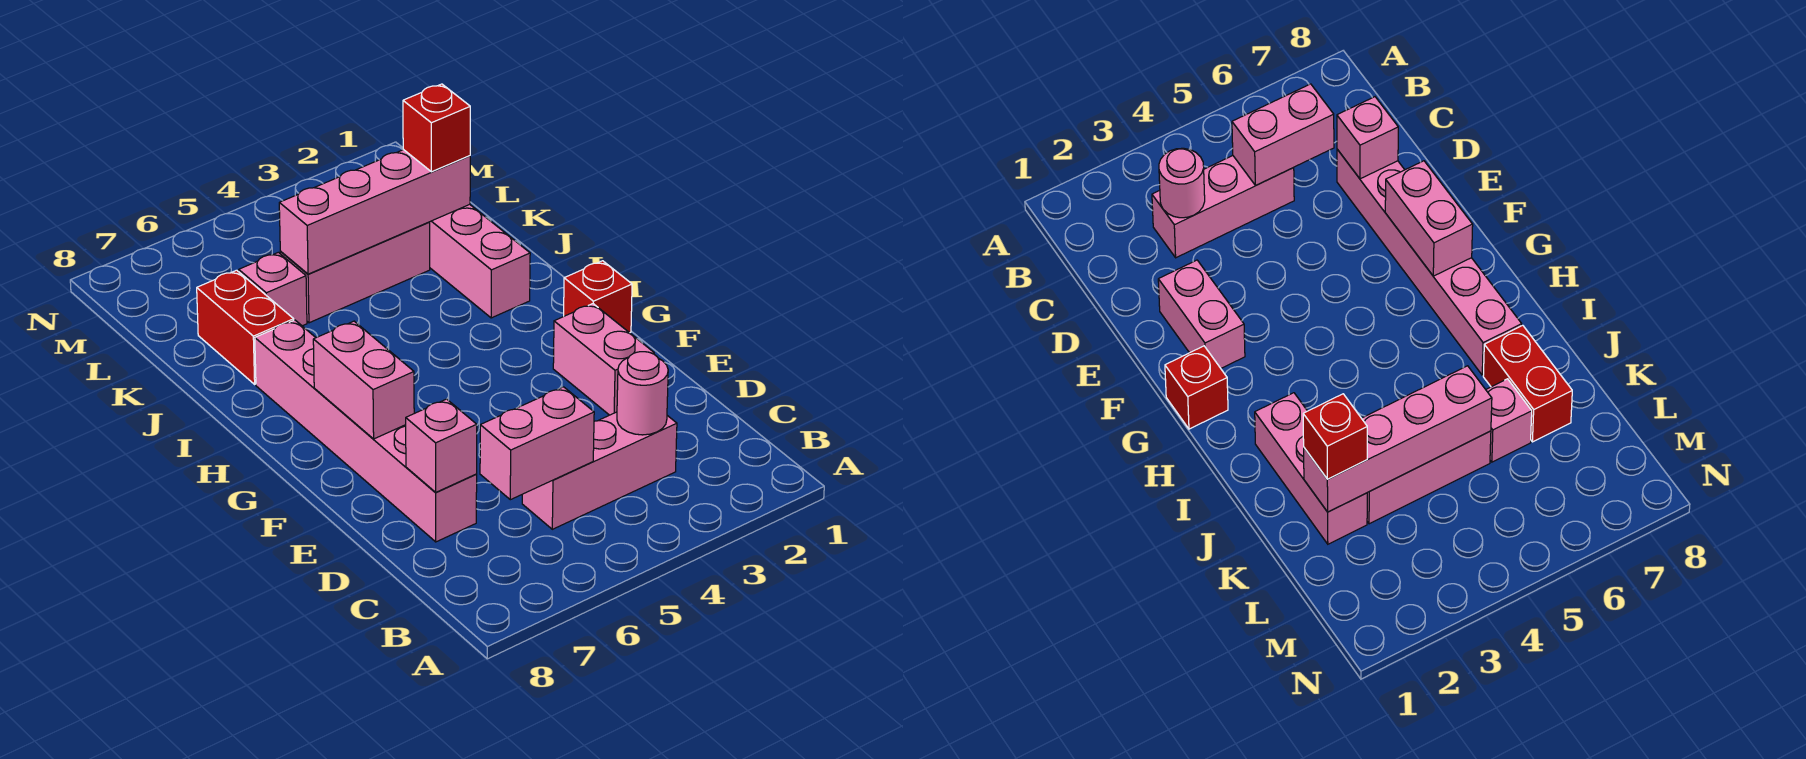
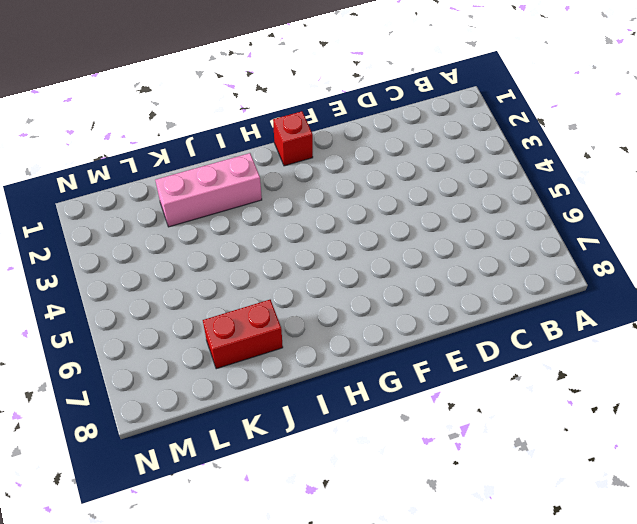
none -> pink 1x3 brick [522,412,677,529]
none -> pink 1x6 brick [255,320,477,542]
none -> pink 1x2 brick [553,304,654,415]

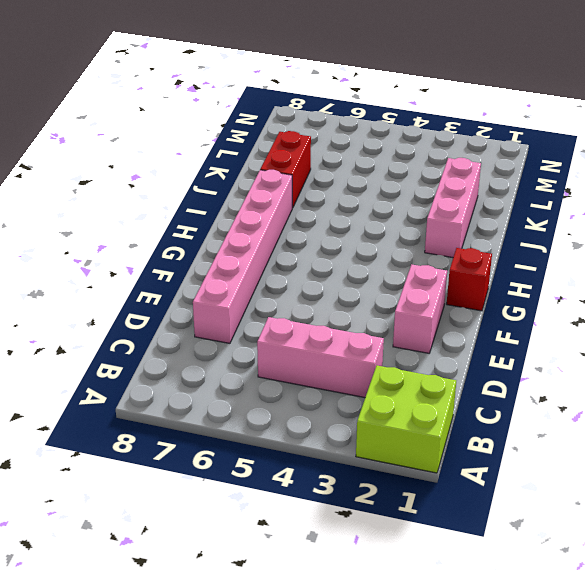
lime 2x2 brick [356,366,456,473] -> none
none -> pink 1x3 brick [280,222,430,323]
none -> pink 1x1 brick [239,252,307,326]
none -> pink 1x1 round brick [617,352,668,435]

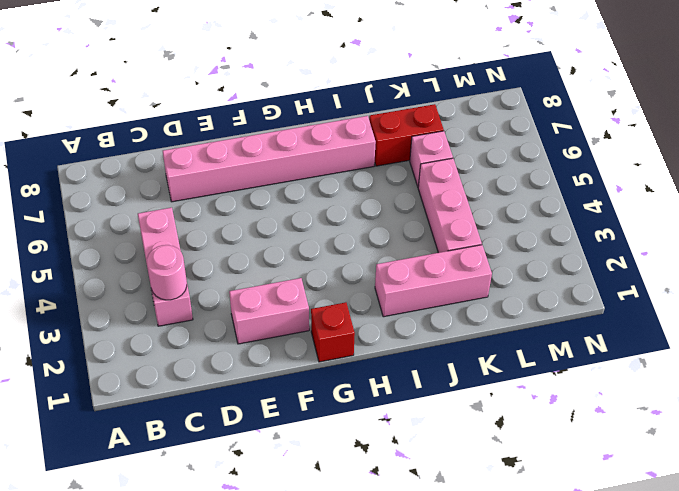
none -> pink 1x2 brick [480,387,594,500]
none -> pink 1x1 brick [406,399,477,492]
none -> pink 1x2 brick [313,321,414,439]

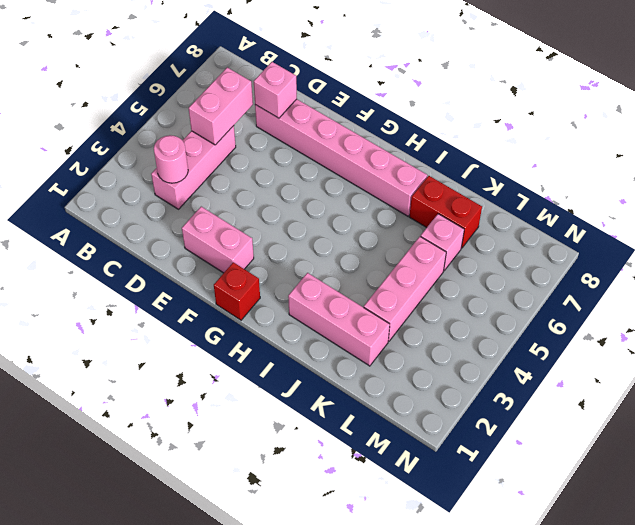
none -> pink 1x2 brick [313,321,414,439]
none -> pink 1x4 brick [279,150,470,274]
none -> red 1x1 brick [403,84,470,172]

